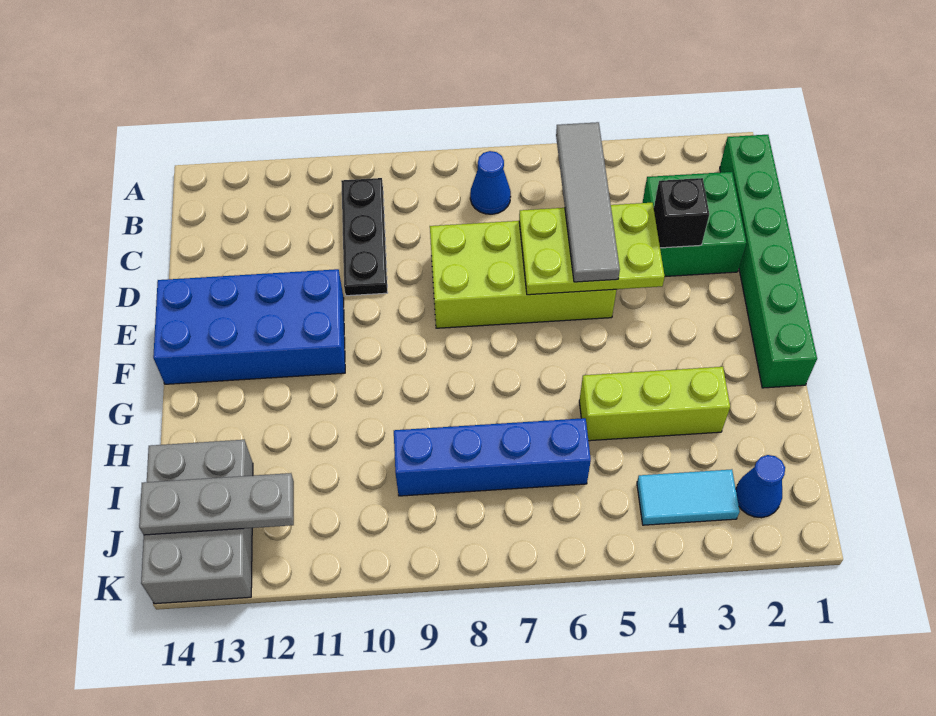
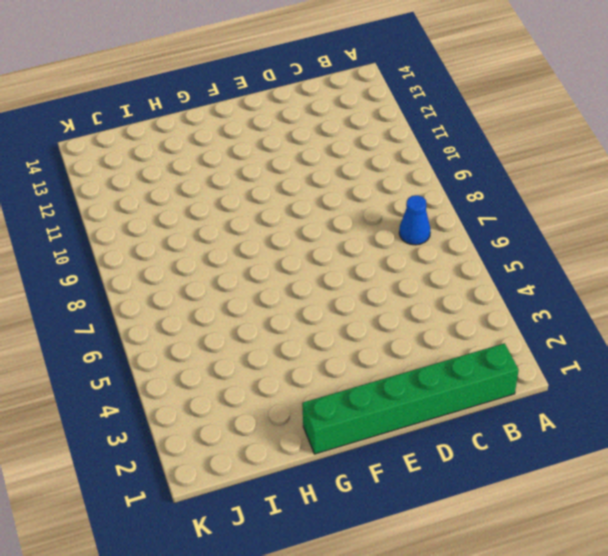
none -> black 1x3 plate [341,178,388,296]
none -> green 2x2 brick [643,172,746,276]
none -> lime 2x4 brick [430,221,616,328]

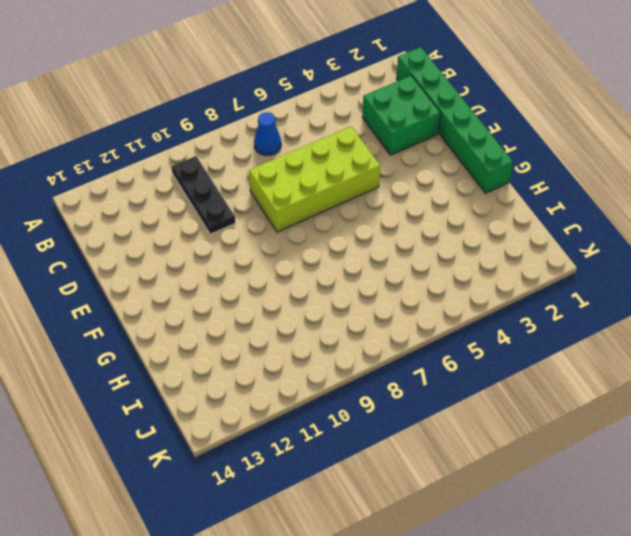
none -> blue 2x4 brick [153,269,345,384]
none -> lime 1x3 brick [579,367,730,441]
none -> blue 1x4 brick [394,418,591,496]

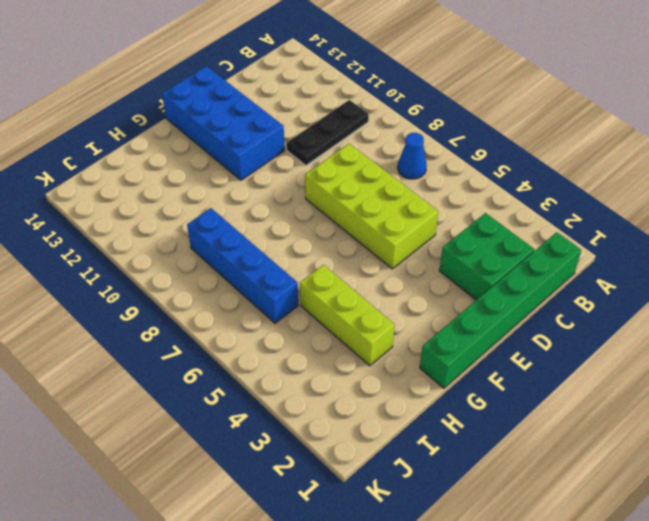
none -> grey 2x3 brick [141,440,253,604]
none -> blue 1x1 cone [736,455,785,518]
none -> cyan 1x2 tile [637,469,740,525]

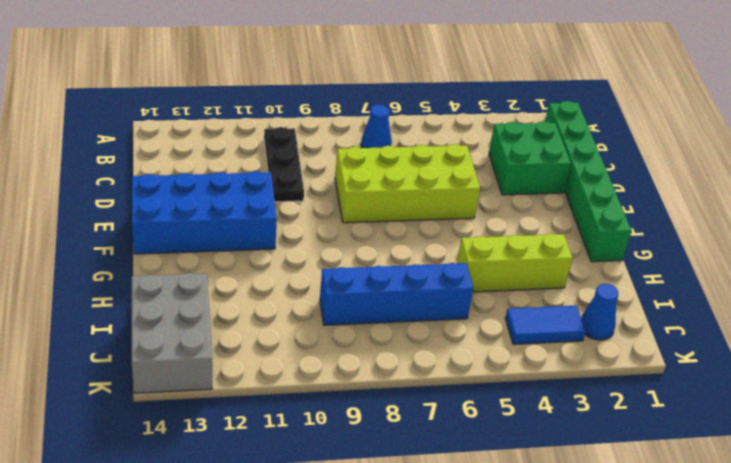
blue 1x2 tile [505,306,586,344] -> cyan 1x2 tile [637,469,740,525]
none -> black 1x1 brick [654,178,709,248]
none -> lime 2x3 plate [519,203,665,295]
none -> grey 1x3 plate [139,473,294,535]

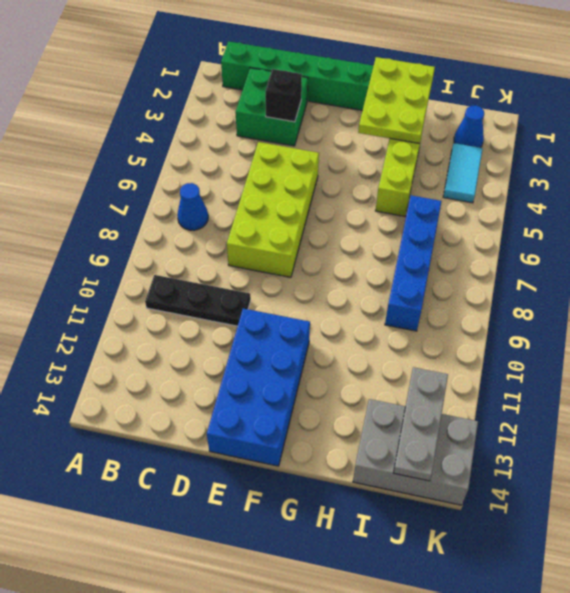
lime 2x3 plate [358,57,435,143] -> lime 2x3 plate moved to [519,203,665,295]
none -> grey 1x4 tile [556,122,620,282]

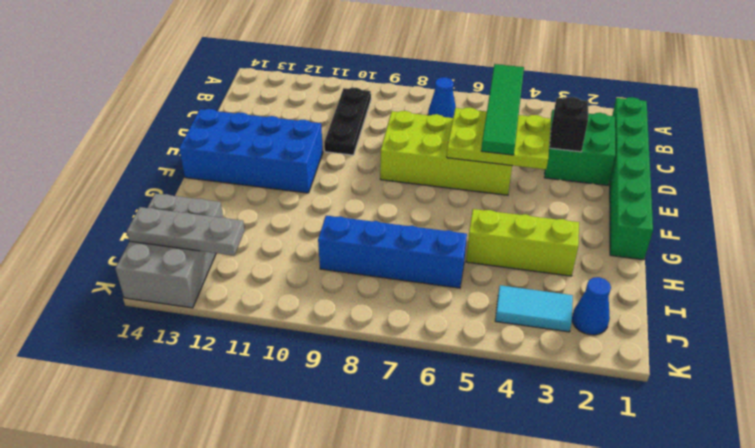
green 1x4 tile [481,64,524,155] -> grey 1x4 tile [556,122,620,282]

